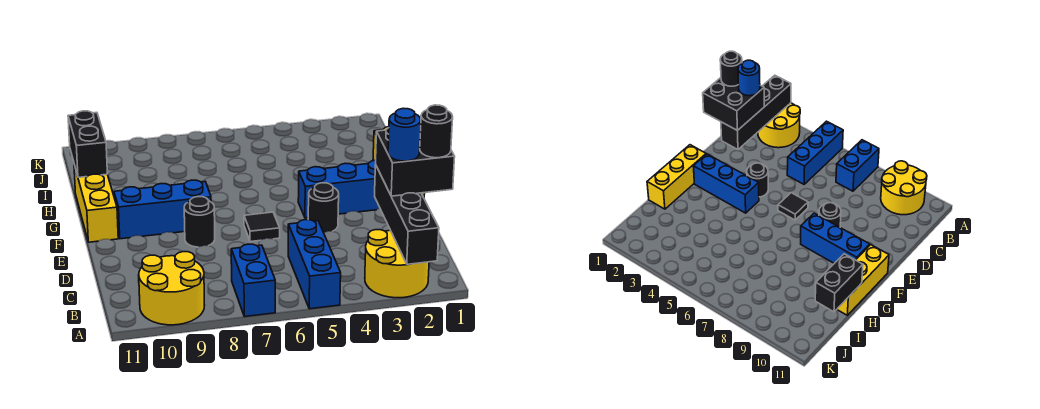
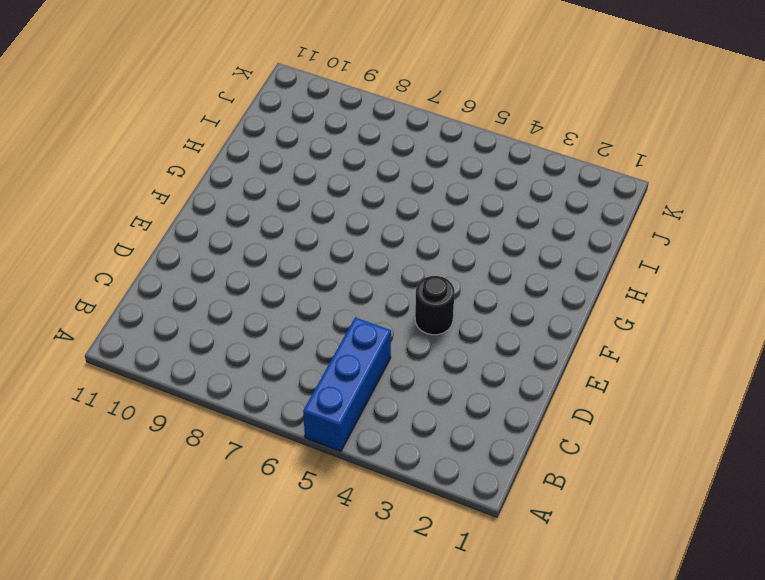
none -> yellow 2x2 round brick [365,230,429,298]
none -> blue 1x2 brick [231,244,275,317]
none -> yellow 2x2 round brick [139,252,205,325]

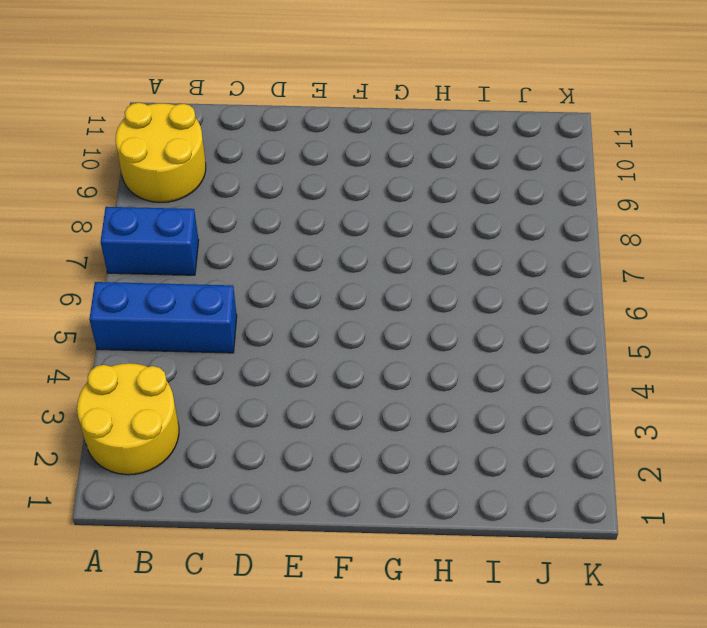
none -> black 1x1 round brick [308,183,339,233]
none -> black 1x1 tile [244,212,280,242]
none -> black 1x1 round brick [184,197,215,247]

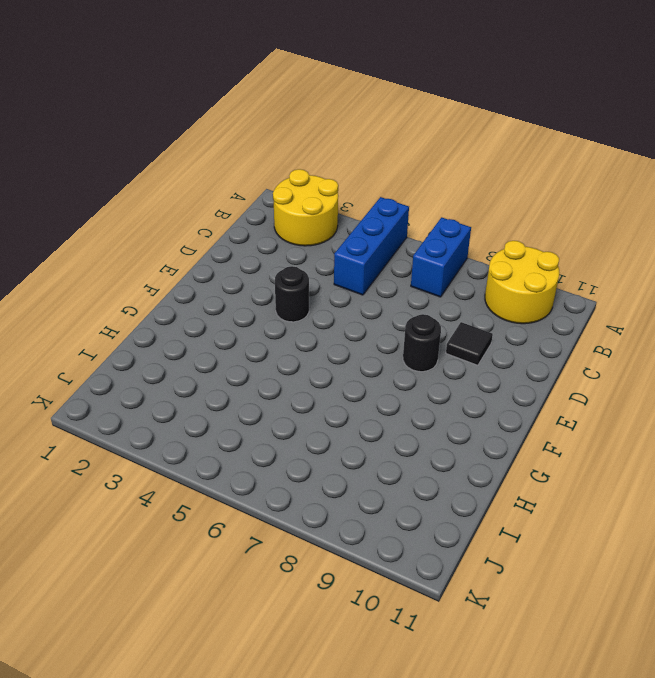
black 1x1 tile [446,322,493,365] -> black 1x1 tile moved to [244,212,280,242]
none -> yellow 1x3 brick [647,145,706,209]
none -> blue 1x3 brick [298,160,380,218]
none -> blue 1x3 brick [114,180,211,239]

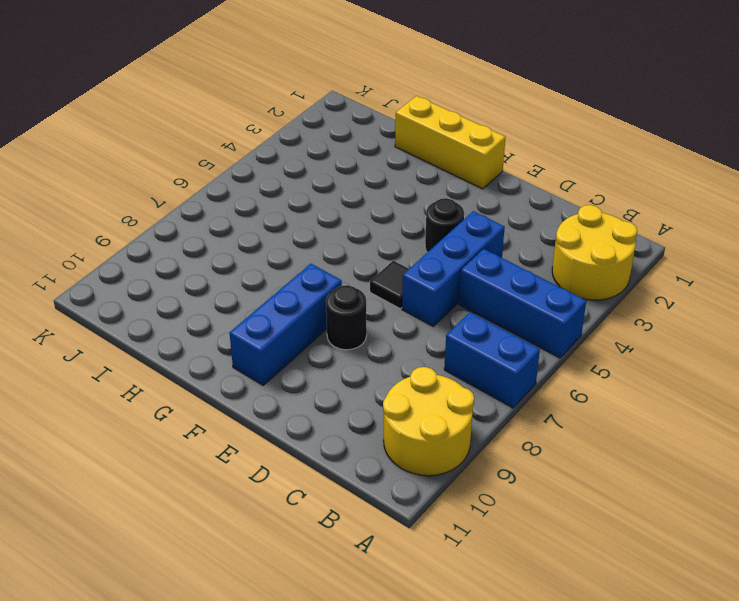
blue 1x3 brick [402,211,505,326] -> blue 1x3 brick moved to [298,160,380,218]
none -> yellow 1x3 brick [74,165,118,242]
none -> black 1x4 brick [375,165,439,264]
none -> black 1x2 brick [68,111,107,177]

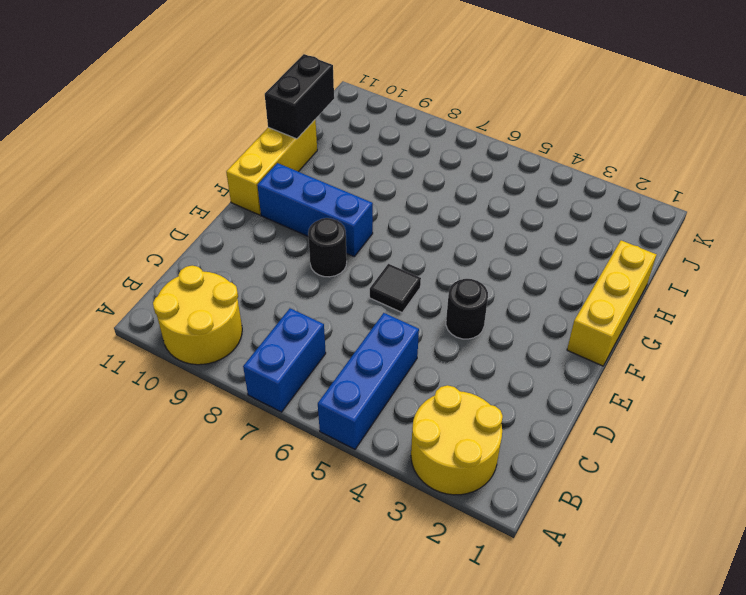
none -> blue 1x3 brick [298,160,380,218]
none -> black 1x4 brick [375,165,439,264]
none -> black 2x2 brick [376,126,455,196]

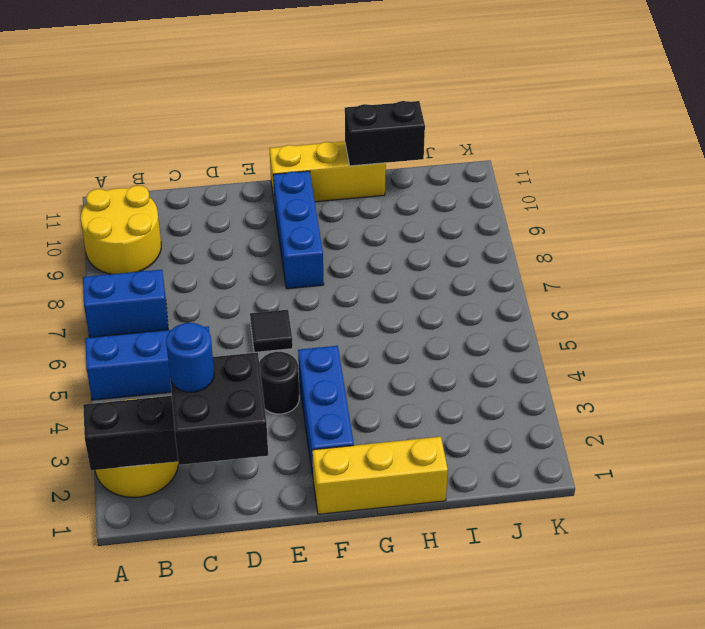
none -> black 1x1 round brick [184,197,215,247]
none -> black 1x1 round brick [420,105,453,158]

